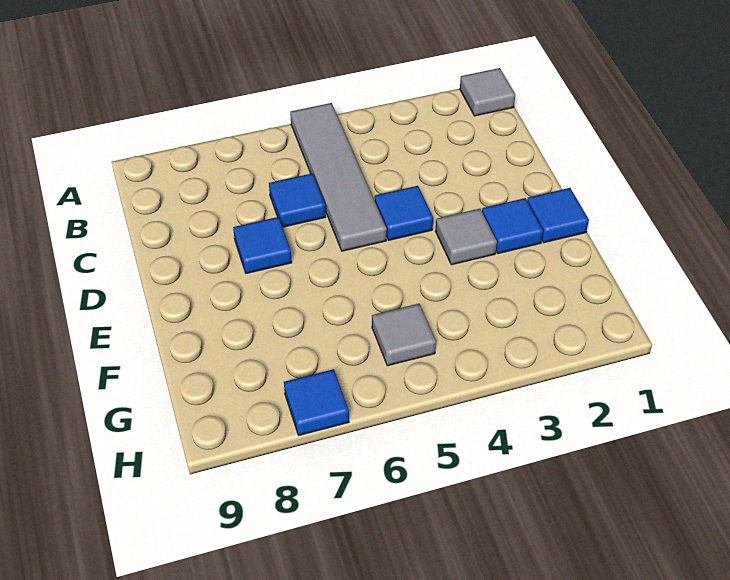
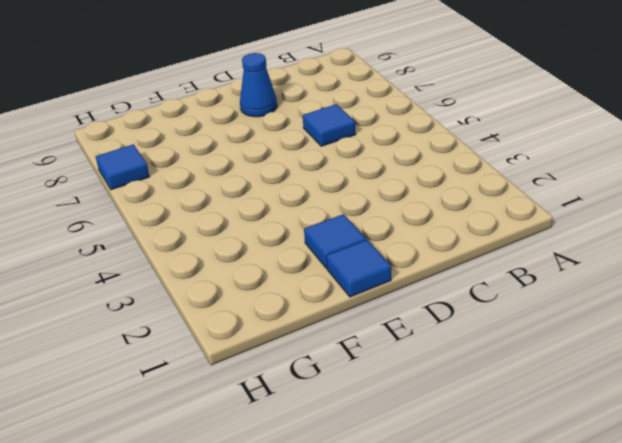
blue 1x1 cone [240,53,277,117] -> none
none -> grey 1x1 tile [460,68,515,116]
none -> grey 1x4 tile [290,103,387,251]

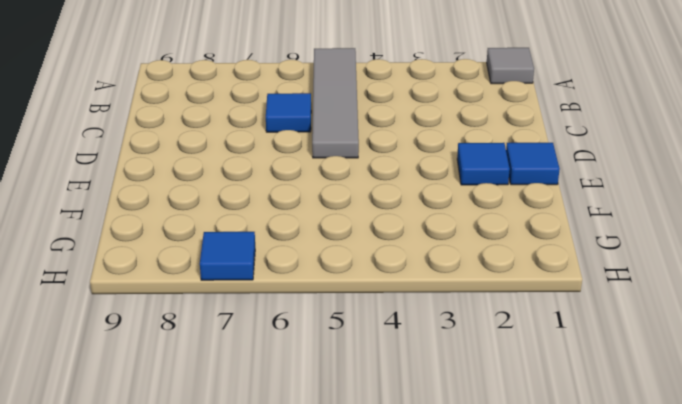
none -> blue 1x1 tile [375,186,433,240]
none -> blue 1x1 tile [233,217,292,274]

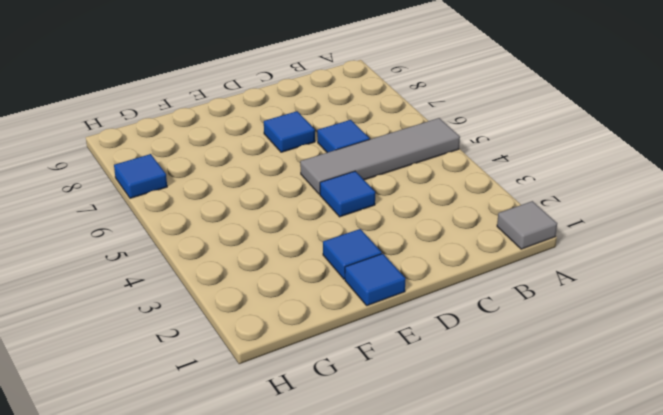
none -> grey 1x1 tile [435,209,497,265]
none -> grey 1x1 tile [372,304,436,366]

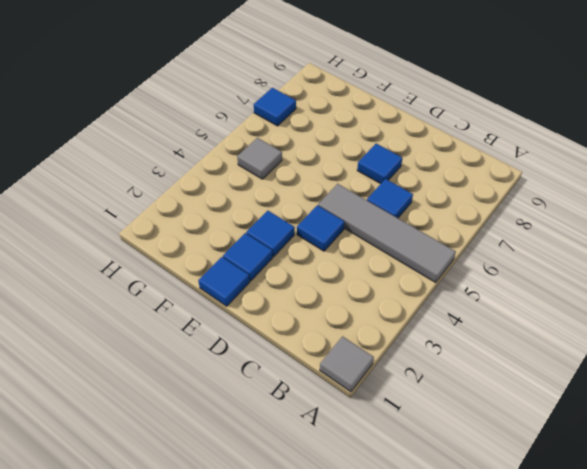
blue 1x1 tile [246,211,295,257] -> grey 1x1 tile [435,209,497,265]

